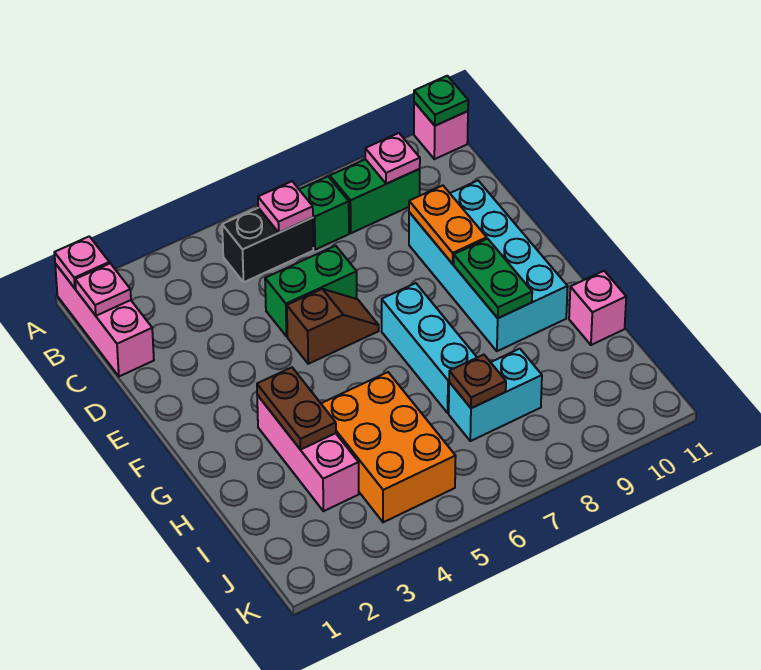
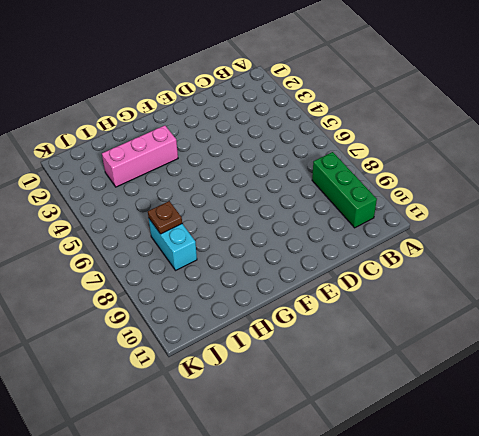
green 1x3 brick [312,152,377,228] -> green 1x2 brick [330,159,420,233]
none -> pink 1x3 brick [55,264,154,376]
none -> pink 1x1 brick [414,102,468,159]
none -> black 1x2 brick [222,208,313,282]

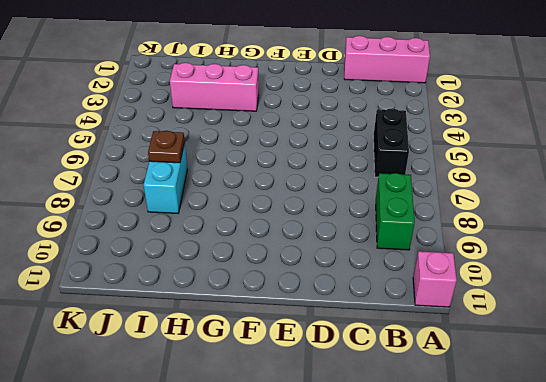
none -> green 1x1 brick [299,176,349,250]
none -> green 1x2 brick [265,246,357,337]
none -> cyan 2x4 brick [409,181,568,351]

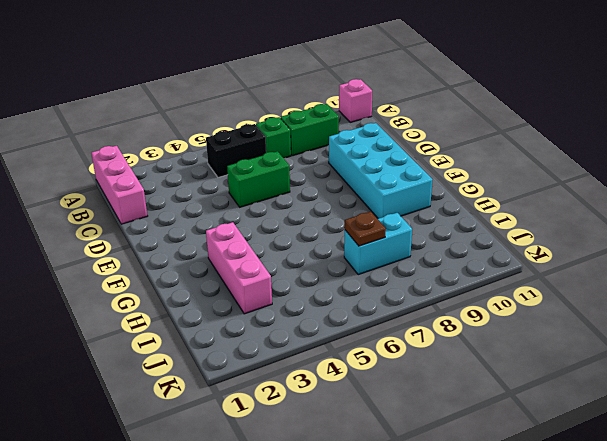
none -> brown 1x2 slope [287,289,379,364]
none -> cyan 1x3 brick [382,283,477,413]
none -> orange 2x3 brick [321,372,456,522]

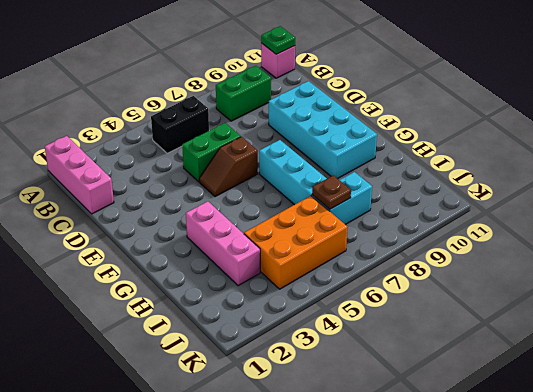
brown 1x2 slope [199,137,258,197] -> brown 1x2 slope turned to [287,289,379,364]
orange 2x3 brick [244,196,347,289] -> orange 2x3 brick turned to [321,372,456,522]
none -> green 1x1 brick [299,176,349,250]
none -> pink 1x1 brick [569,271,626,345]
none -> pink 1x1 plate [54,236,109,288]

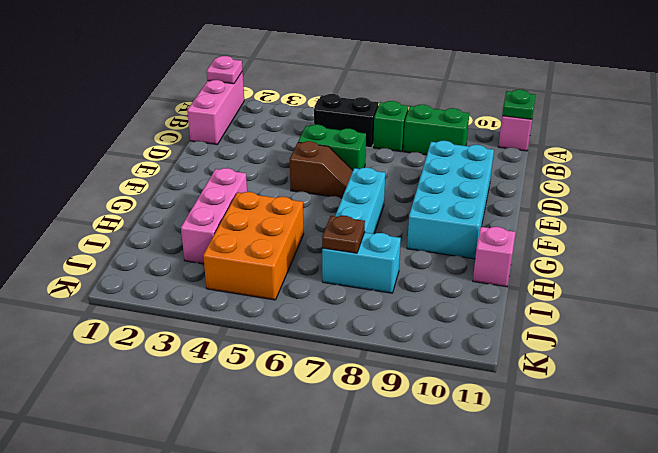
none -> pink 1x1 plate [75,263,131,316]
none -> pink 1x1 plate [258,181,313,233]
none -> pink 1x1 plate [365,133,420,184]

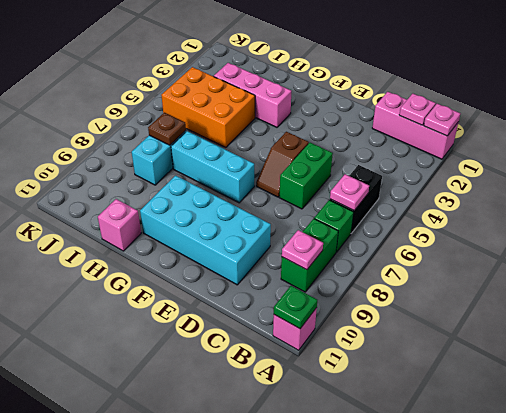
none -> orange 1x2 plate [409,185,487,264]
none -> green 1x2 plate [454,239,532,318]
none -> brown 1x2 plate [257,367,336,450]

